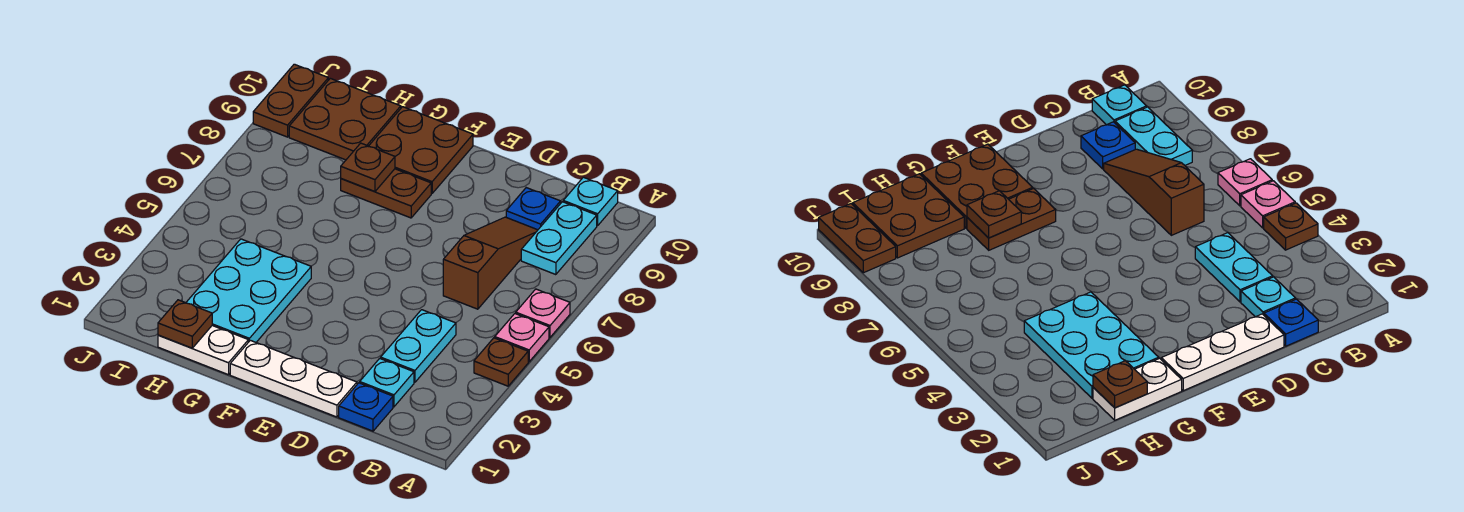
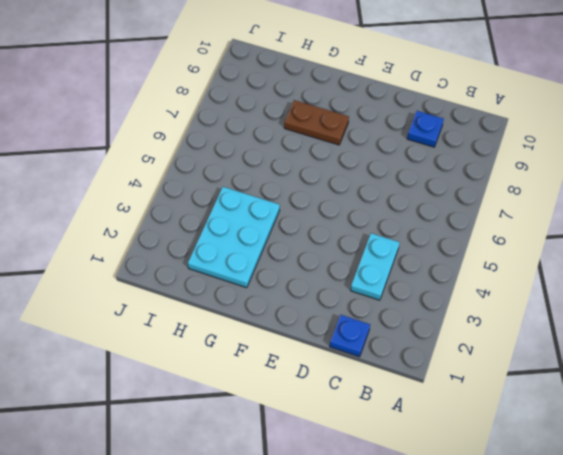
none -> brown 1x1 plate [474,338,528,386]
none -> pink 1x1 plate [495,314,549,362]
none -> pink 1x1 plate [516,289,570,337]

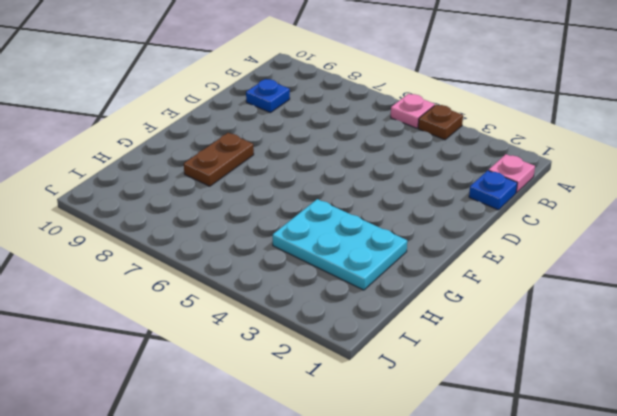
pink 1x1 plate [489,154,535,193] -> pink 1x1 plate moved to [516,289,570,337]
none -> cyan 1x2 plate [521,202,597,275]
none -> cyan 1x1 plate [563,177,618,226]
none -> cyan 1x1 plate [360,358,414,407]

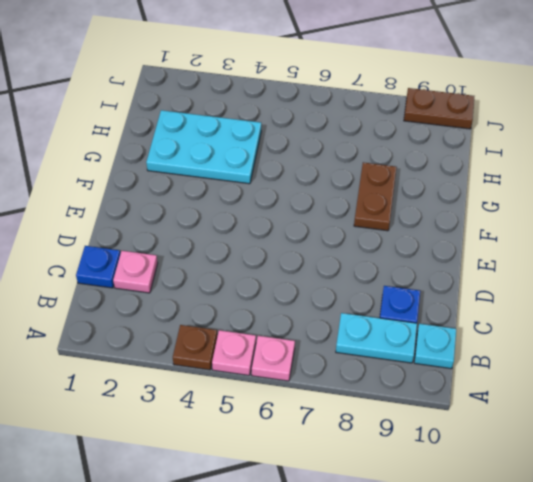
pink 1x1 plate [113,251,158,293] -> cyan 1x1 plate [360,358,414,407]
none -> cyan 1x2 plate [381,310,456,382]
none -> brown 1x3 slope [443,217,538,309]
none -> white 1x3 plate [230,340,357,417]

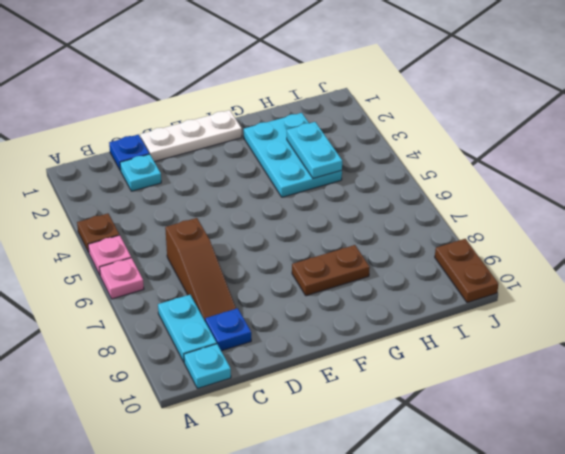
cyan 1x2 plate [287,122,342,178] -> cyan 1x2 plate moved to [381,310,456,382]
none -> brown 2x2 plate [369,107,473,193]
none -> white 1x2 plate [158,326,248,375]
none -> brown 2x2 plate [289,78,401,160]

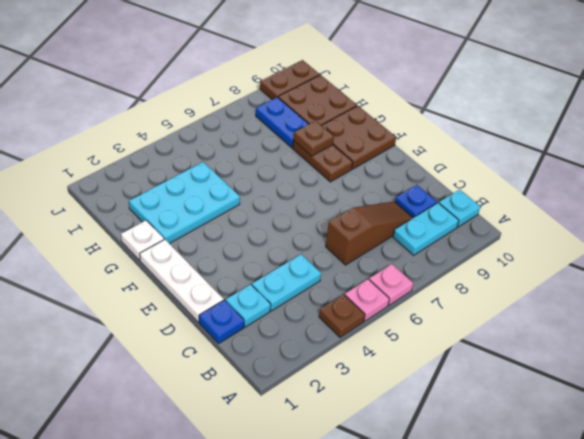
white 1x1 plate [121,220,164,260] -> white 1x2 plate [158,326,248,375]
blue 1x2 plate [256,97,308,148] -> none
none -> brown 1x1 plate [158,300,212,348]

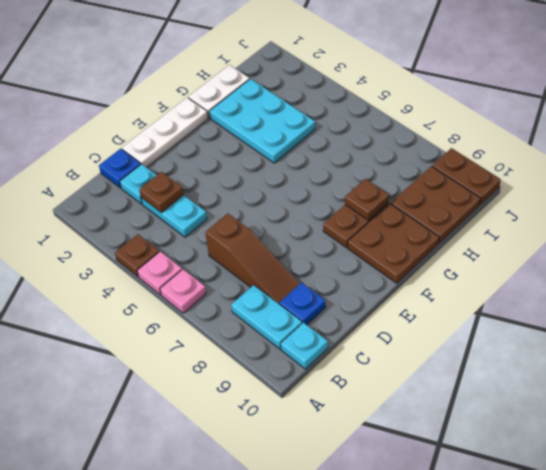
brown 1x1 plate [139,172,184,213] -> brown 1x1 plate moved to [158,300,212,348]

